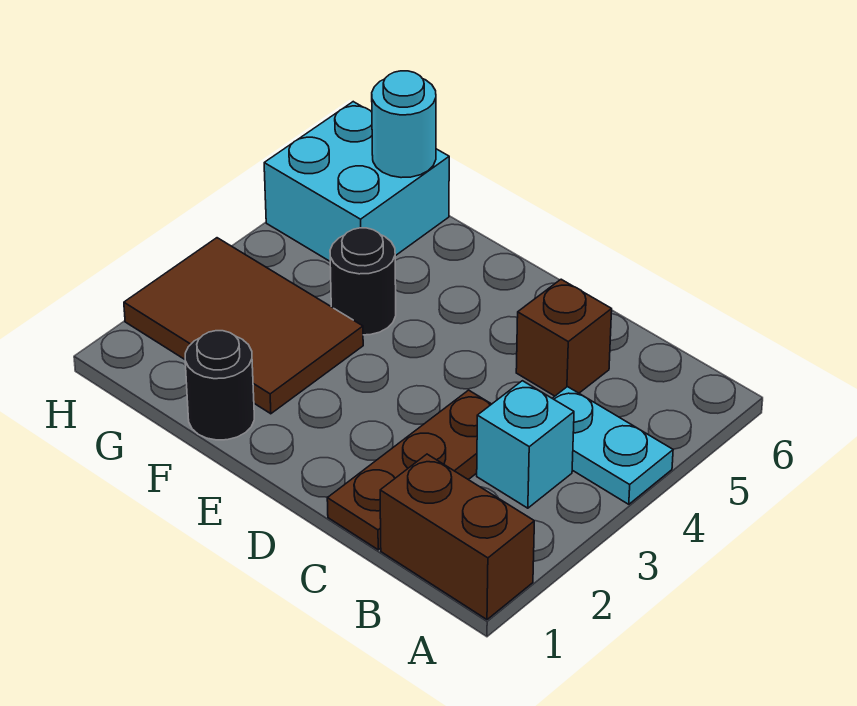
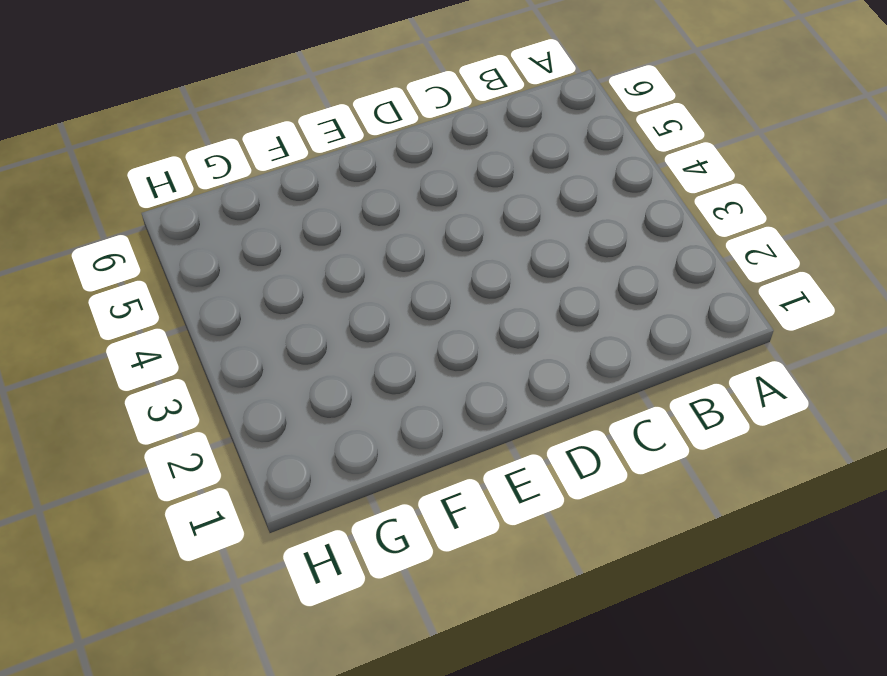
none -> brown 1x2 brick [380,454,534,619]
none -> cyan 1x2 plate [552,387,673,504]

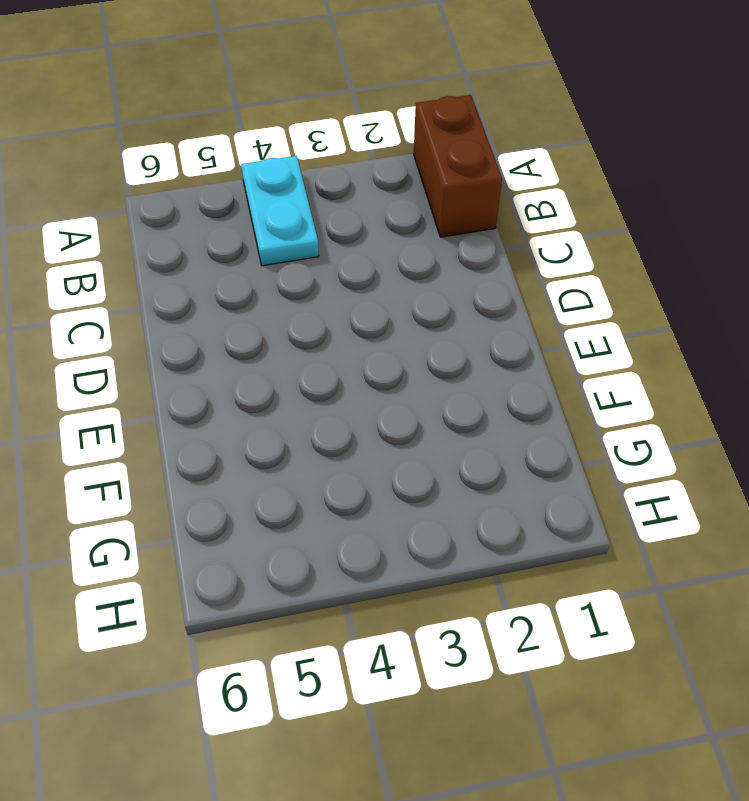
none -> cyan 1x1 brick [477,381,574,508]
none -> brown 1x3 plate [327,390,491,550]

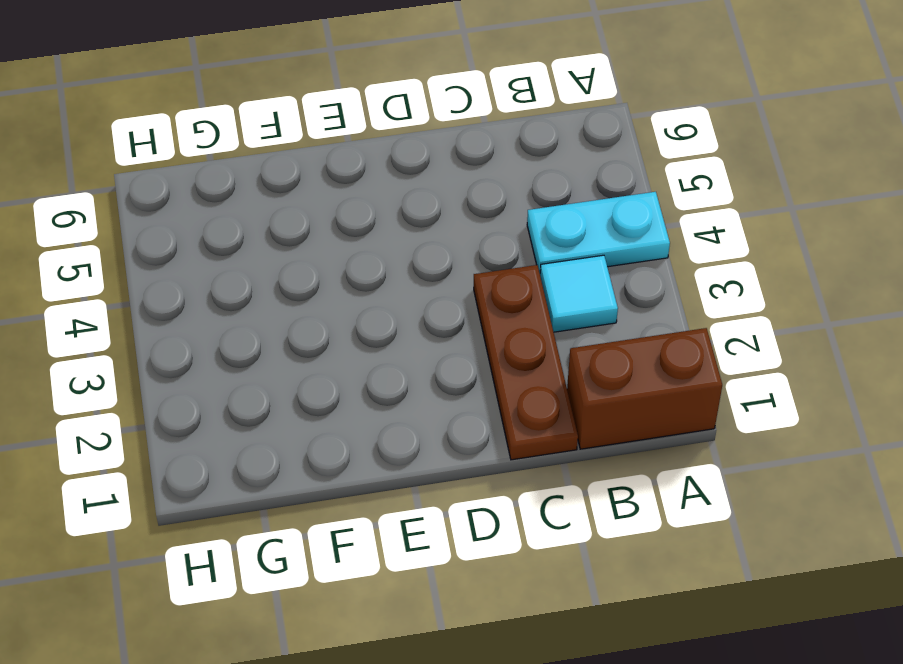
cyan 1x1 tile [540,255,618,332] -> cyan 1x1 brick [477,381,574,508]
none -> brown 1x1 brick [516,279,612,396]
none -> black 1x1 round brick [185,331,254,440]

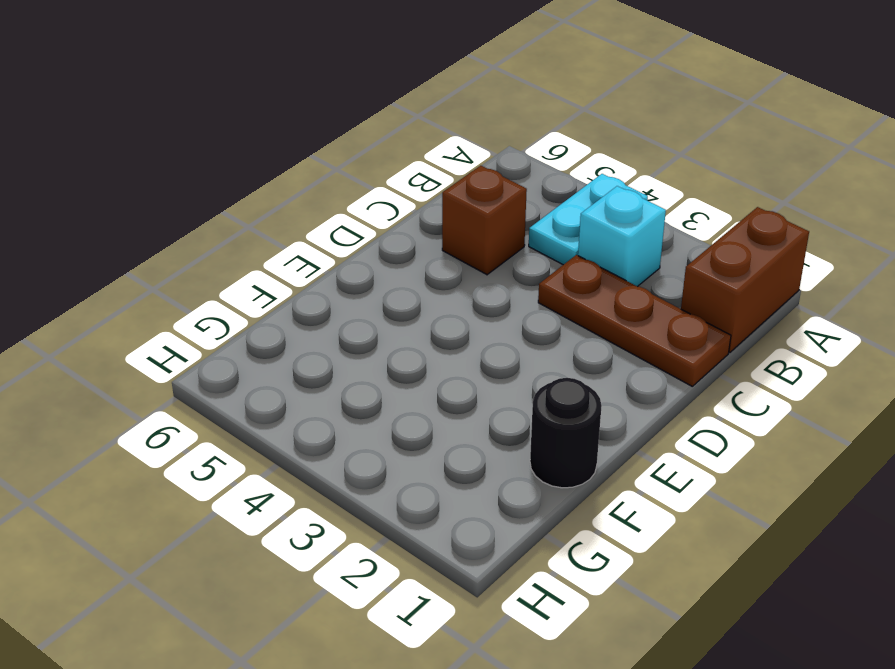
none -> brown 2x3 tile [124,238,363,414]
none -> black 1x1 round brick [330,228,396,335]

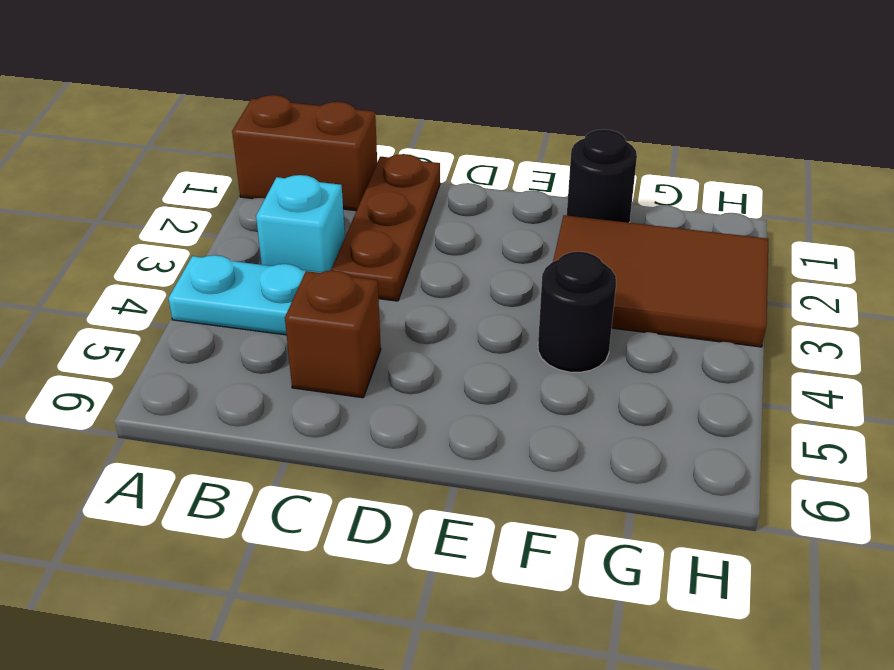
none -> cyan 2x2 brick [264,102,449,261]
none -> cyan 1x1 round brick [372,71,436,178]

